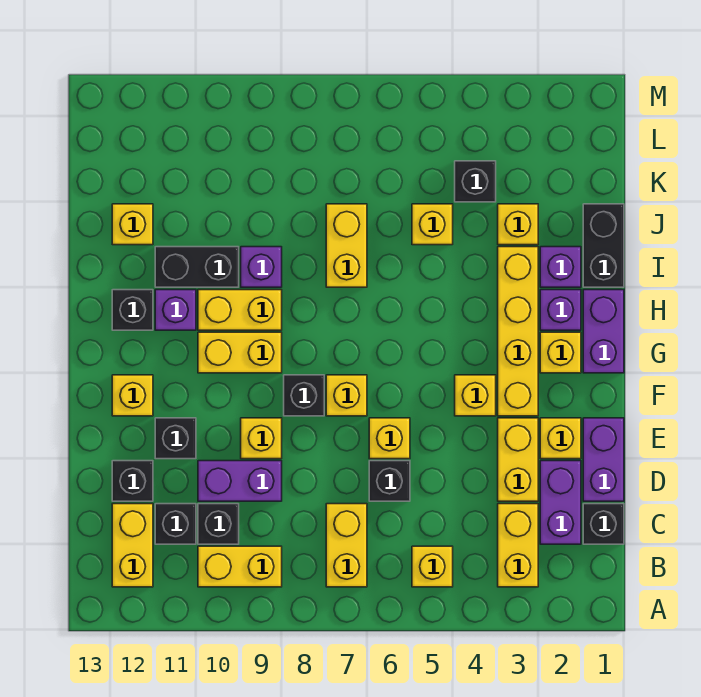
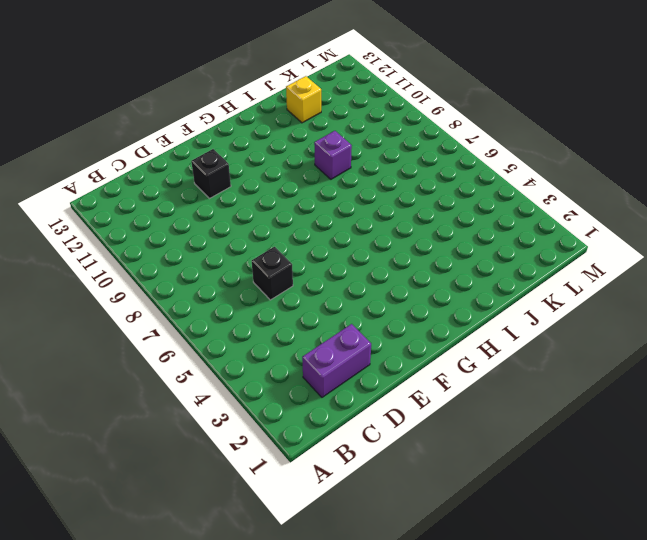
none -> yellow 1x2 brick [498,504,538,587]
none -> yellow 1x1 brick [412,546,453,587]
none -> yellow 1x2 brick [326,504,367,587]
none -> yellow 1x2 brick [198,546,282,587]

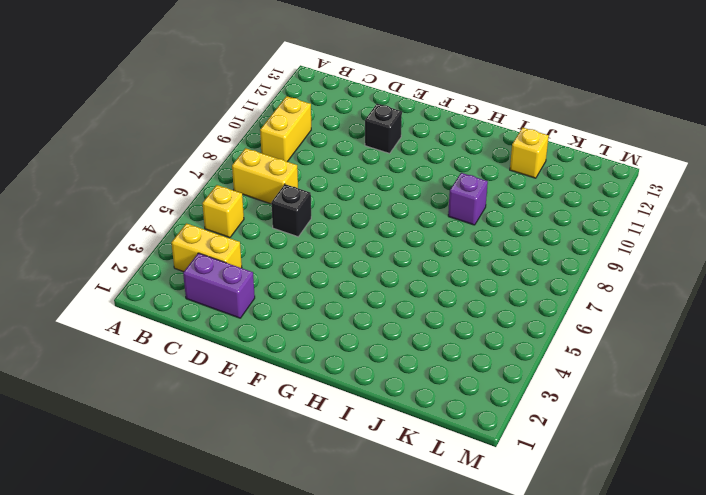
none -> yellow 1x2 brick [112,504,153,587]
none -> black 1x1 brick [583,504,624,544]
none -> black 1x1 brick [198,504,239,544]
none -> black 1x1 brick [155,504,196,544]

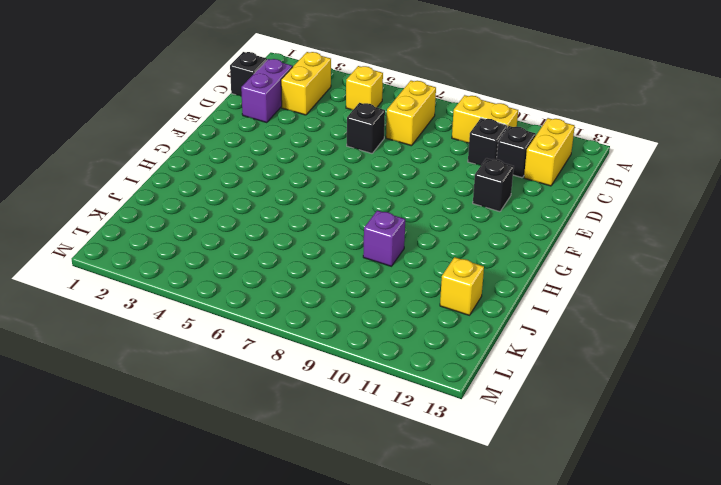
none -> purple 1x2 brick [583,418,624,501]
none -> yellow 1x2 brick [498,418,538,501]
none -> purple 1x2 brick [198,461,282,501]
none -> black 1x1 brick [112,461,153,501]

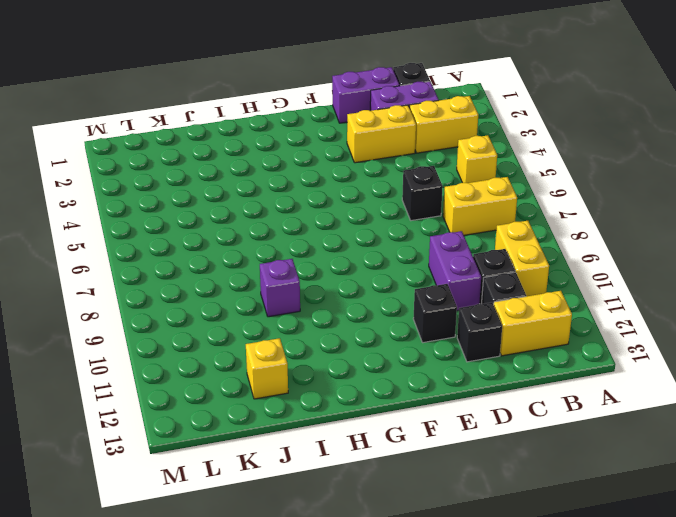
none -> yellow 1x1 brick [540,418,581,459]
none -> yellow 1x1 brick [369,418,410,459]
none -> yellow 1x1 brick [241,418,282,459]
none -> yellow 1x4 brick [498,247,538,416]

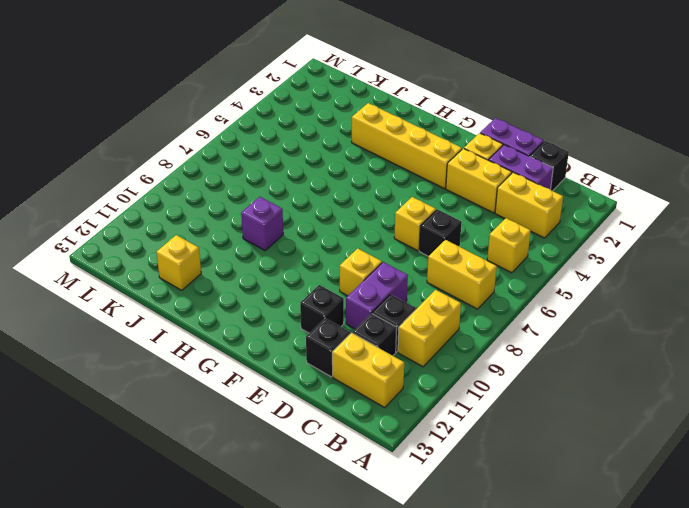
none -> yellow 1x1 brick [455,375,496,416]
none -> yellow 1x1 brick [326,375,367,416]
none -> black 1x1 brick [284,375,324,416]
none -> yellow 1x1 brick [112,375,153,416]

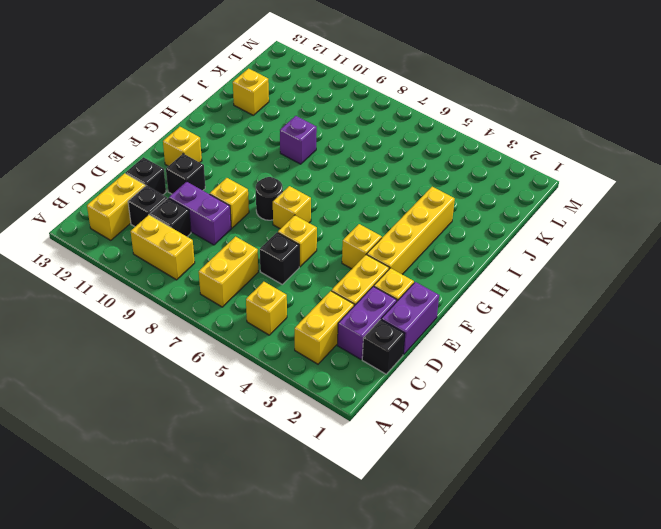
black 1x1 round brick [256,177,283,220] -> black 1x1 brick [284,375,324,416]
none -> purple 1x2 brick [583,290,624,373]
none -> yellow 1x1 brick [540,332,581,373]
none -> yellow 1x2 brick [198,332,282,373]
none -> purple 1x1 brick [540,290,581,330]

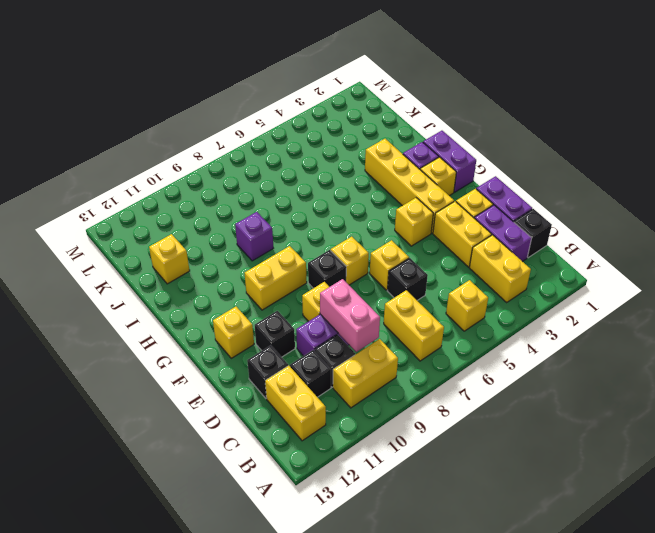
pink 1x2 brick [320,279,380,352] -> none
none -> yellow 1x2 brick [198,290,282,330]
none -> purple 1x1 brick [155,290,196,330]
none -> black 1x1 brick [112,290,153,330]
none -> black 1x2 brick [583,204,624,287]

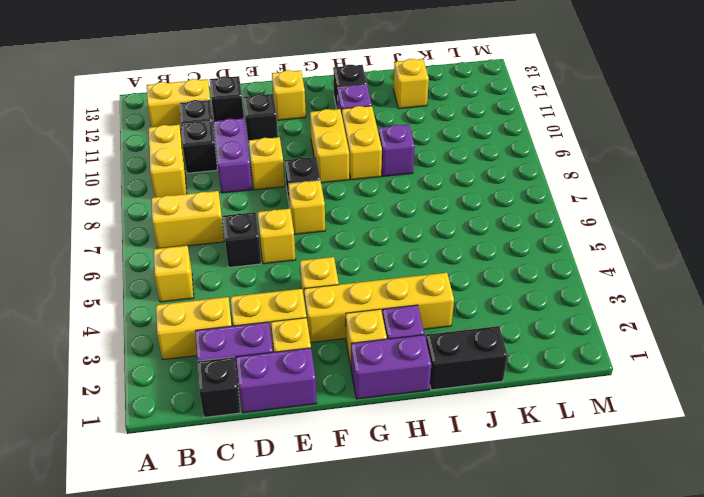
none -> purple 1x1 brick [540,247,581,287]
none -> yellow 1x2 brick [326,204,367,287]
none -> black 1x2 brick [155,247,239,287]
none -> yellow 1x1 brick [498,204,538,245]

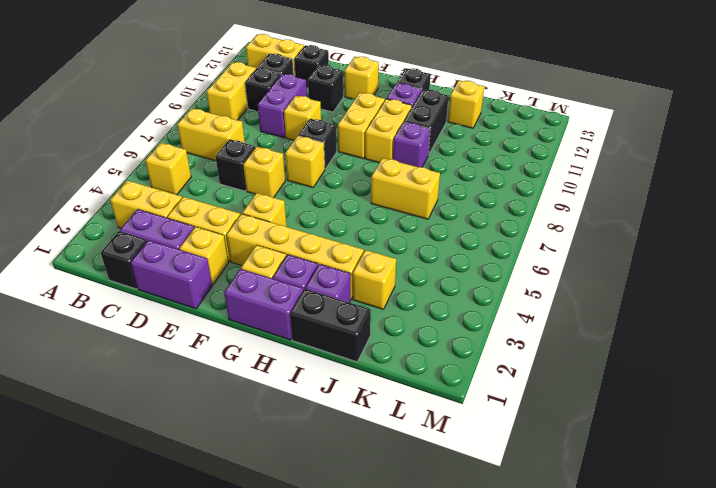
none -> yellow 1x1 brick [412,204,453,245]
none -> black 1x1 brick [455,161,496,202]

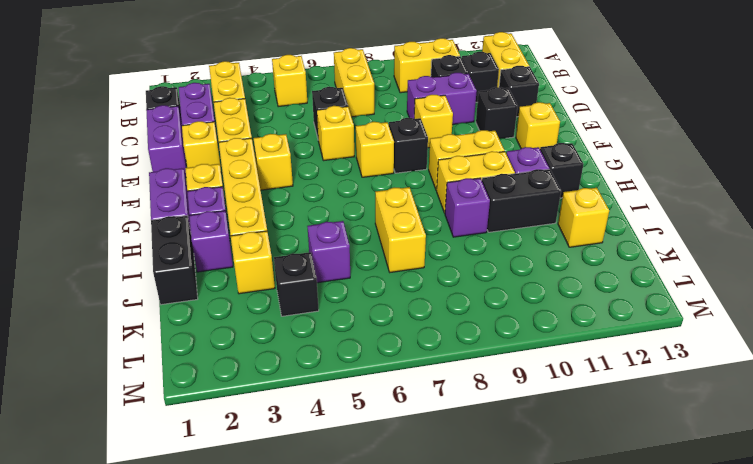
purple 1x1 brick [307,221,350,283] -> yellow 1x1 brick [412,204,453,245]

